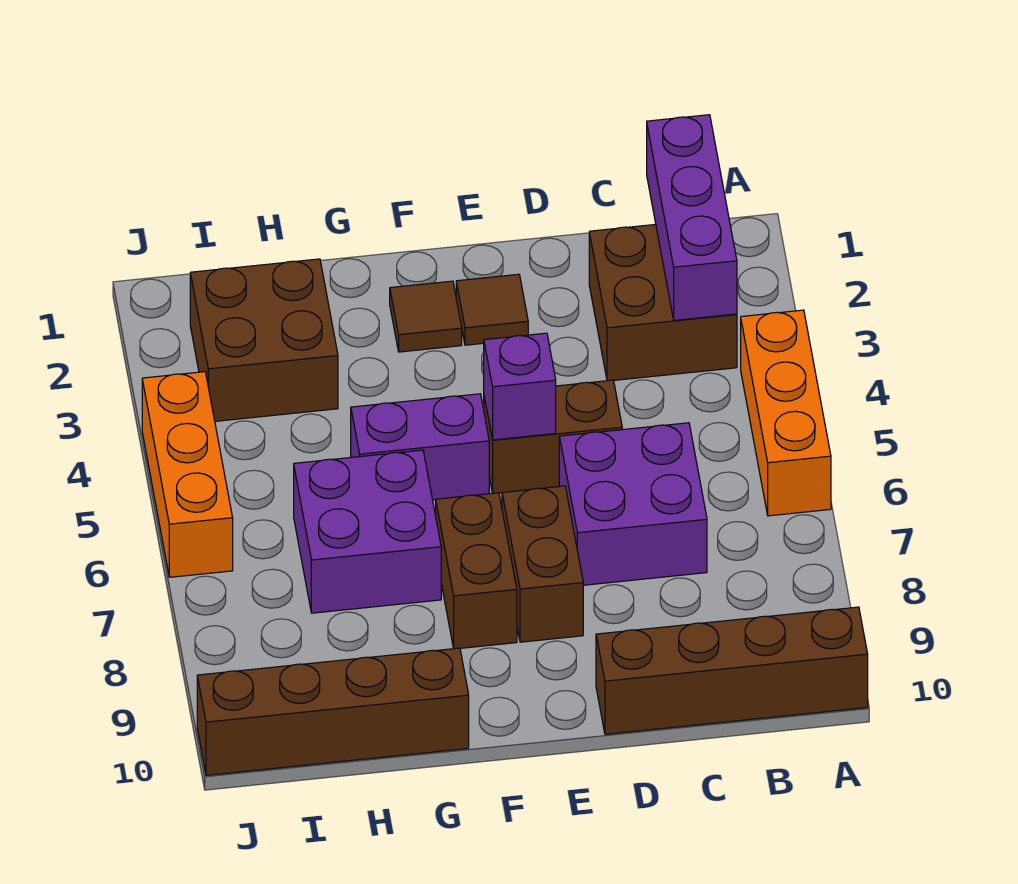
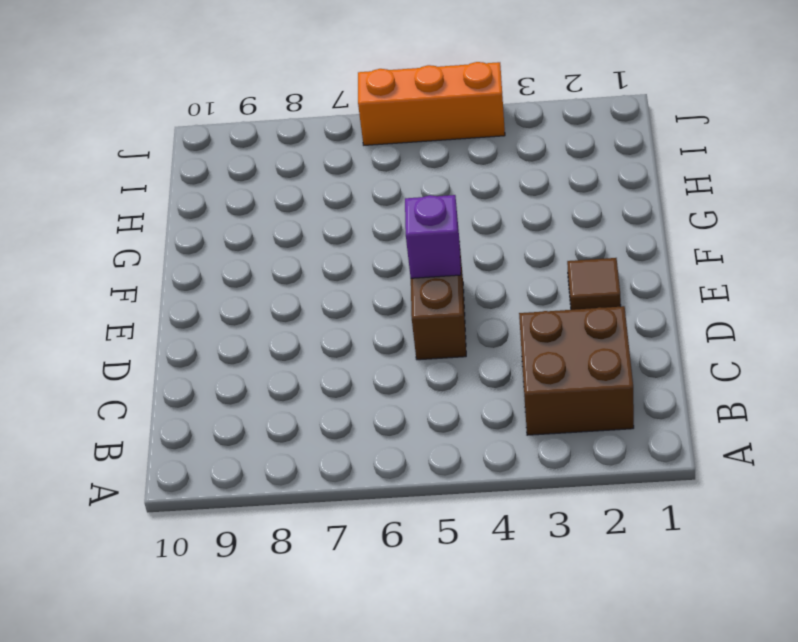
none -> orange 1x3 brick [741,310,831,516]
none -> brown 1x4 brick [596,607,868,734]
none -> purple 2x2 brick [559,423,707,585]

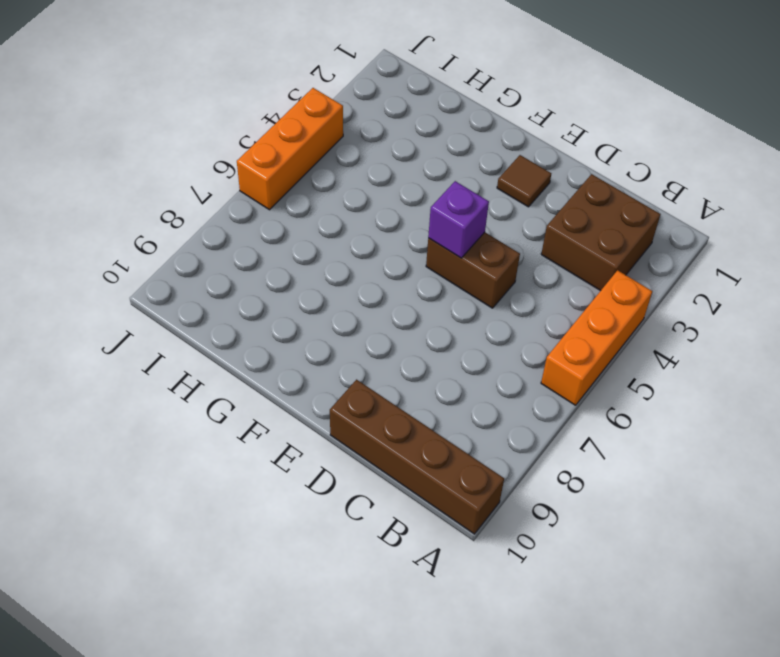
none -> purple 2x2 brick [559,423,707,585]
none -> brown 1x2 brick [502,486,583,642]
none -> brown 1x1 tile [390,281,462,352]

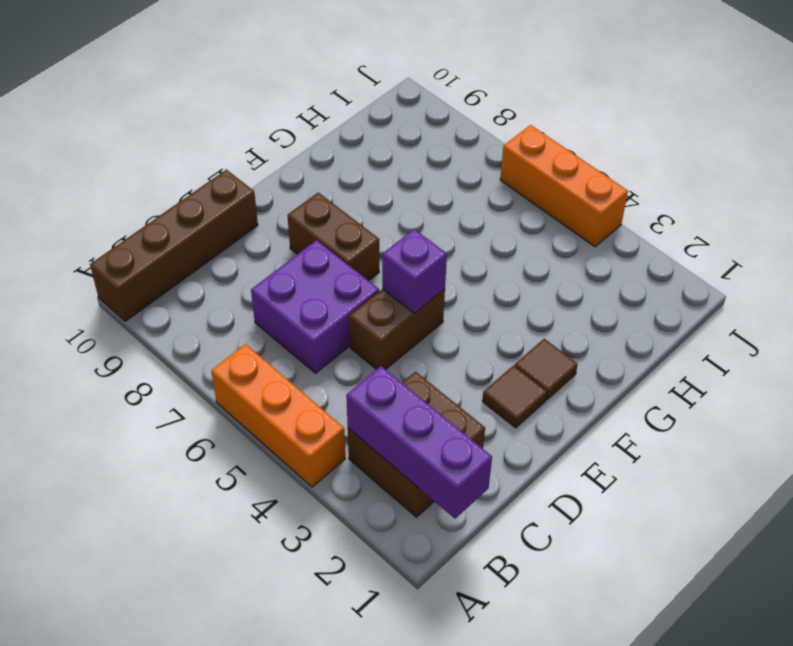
none -> purple 1x2 brick [351,394,489,500]
none -> brown 1x2 brick [436,493,517,649]
none -> purple 2x2 brick [294,450,441,613]

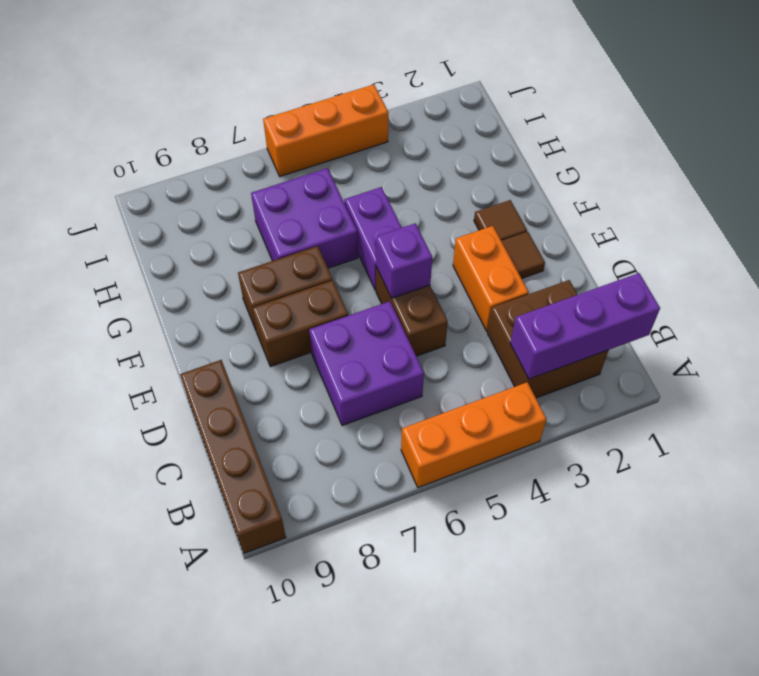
orange 1x2 brick [453,226,529,331] -> none
none -> brown 1x4 brick [197,648,469,775]
none -> brown 2x2 brick [190,259,338,421]

